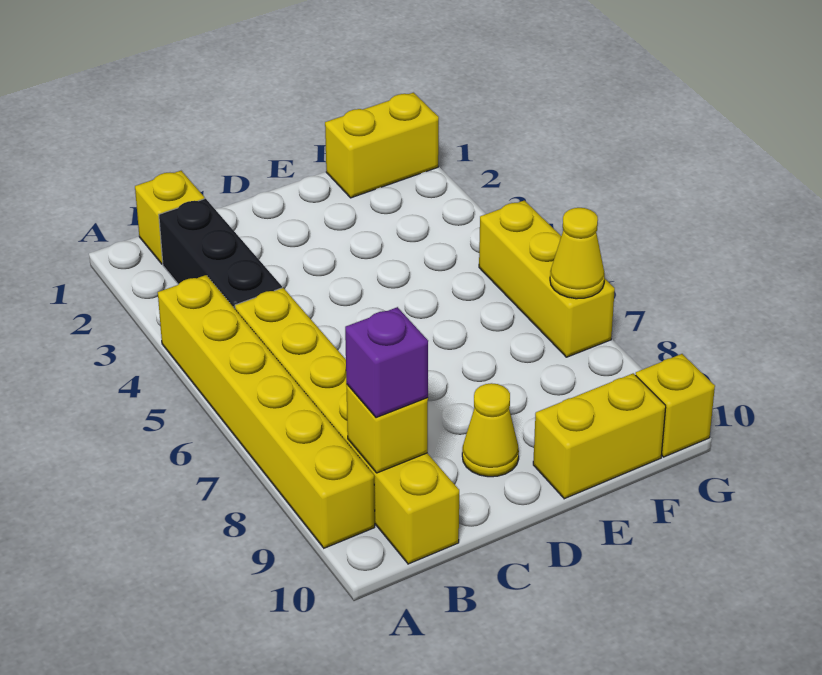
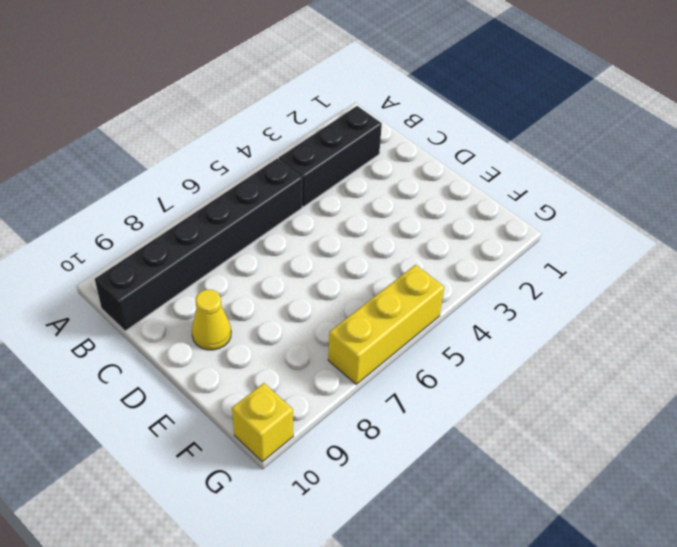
black 1x6 brick [95,158,302,331] -> yellow 1x6 brick [235,288,459,564]
none -> yellow 1x6 brick [158,275,375,548]
none -> yellow 1x1 brick [135,171,205,264]
none -> yellow 1x2 brick [533,373,666,499]

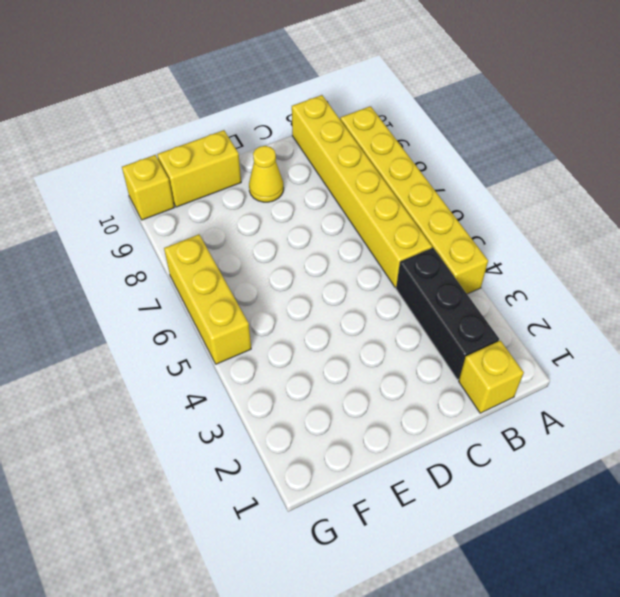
none -> yellow 1x2 brick [325,93,439,198]
none -> yellow 1x1 brick [346,384,428,473]
none -> yellow 1x1 cone [550,208,605,299]

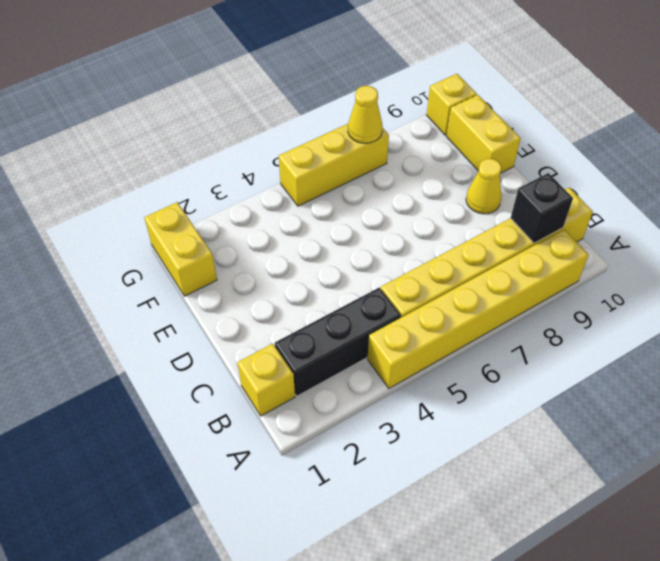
black 1x1 brick [511,173,573,243] -> yellow 1x1 brick [346,384,428,473]
none -> purple 1x1 brick [345,307,428,418]

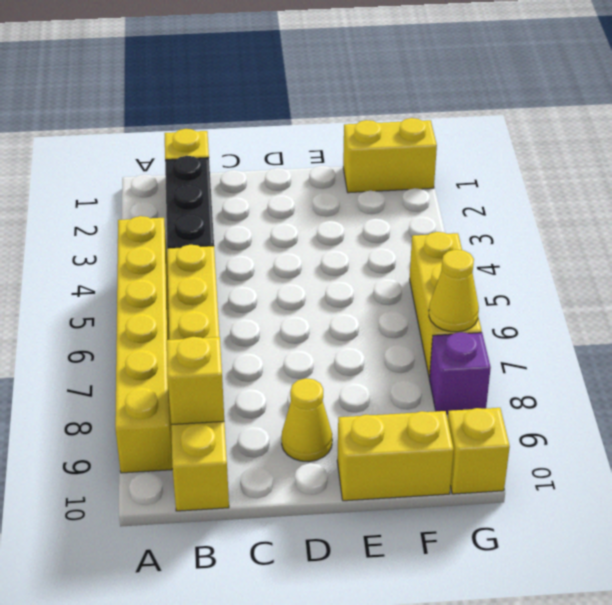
purple 1x1 brick [429,332,491,414] -> purple 1x1 brick moved to [345,307,428,418]

